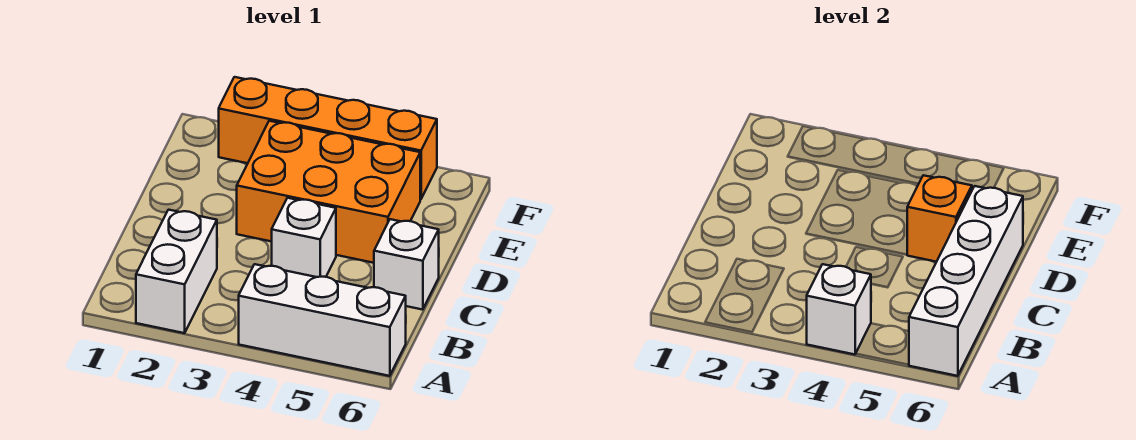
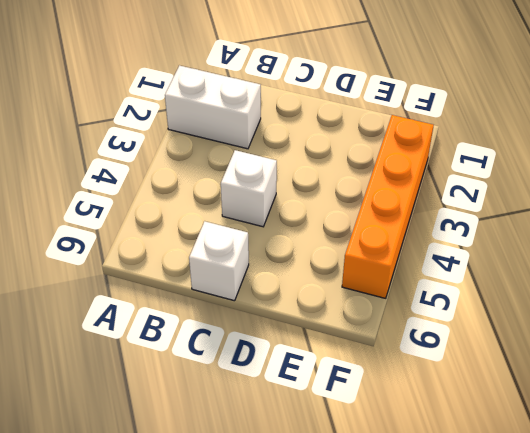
none -> white 1x3 brick [239,264,406,376]
none -> orange 2x3 brick [237,121,420,263]

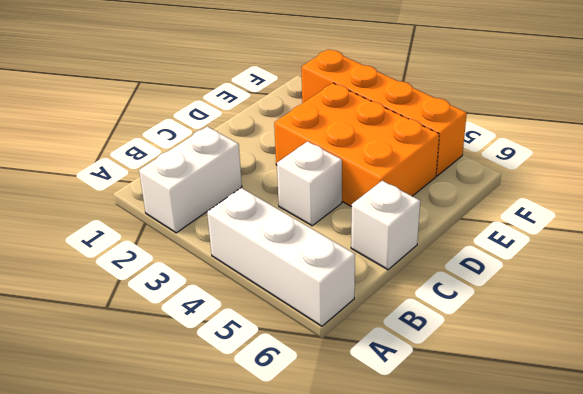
none -> white 1x1 brick [807,264,871,354]
none -> white 1x4 brick [909,186,1023,376]

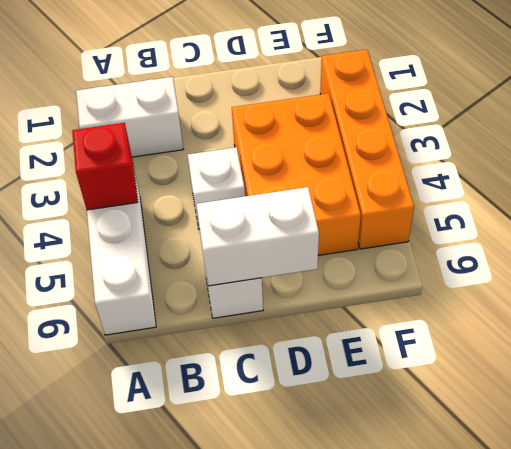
red 1x1 brick [72,123,138,210] -> white 1x1 brick [807,264,871,354]
white 1x2 brick [196,187,319,286] -> white 1x4 brick [909,186,1023,376]
none -> orange 1x1 brick [907,175,972,262]

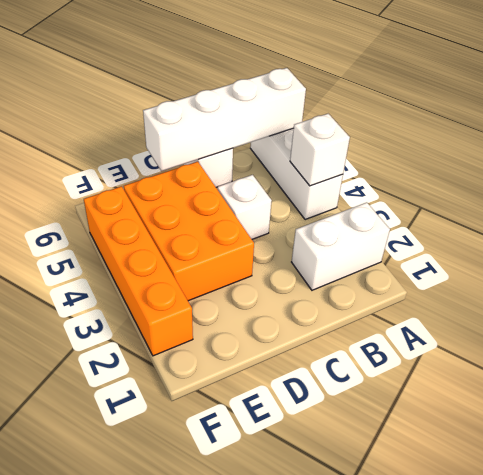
none -> orange 1x1 brick [907,175,972,262]

